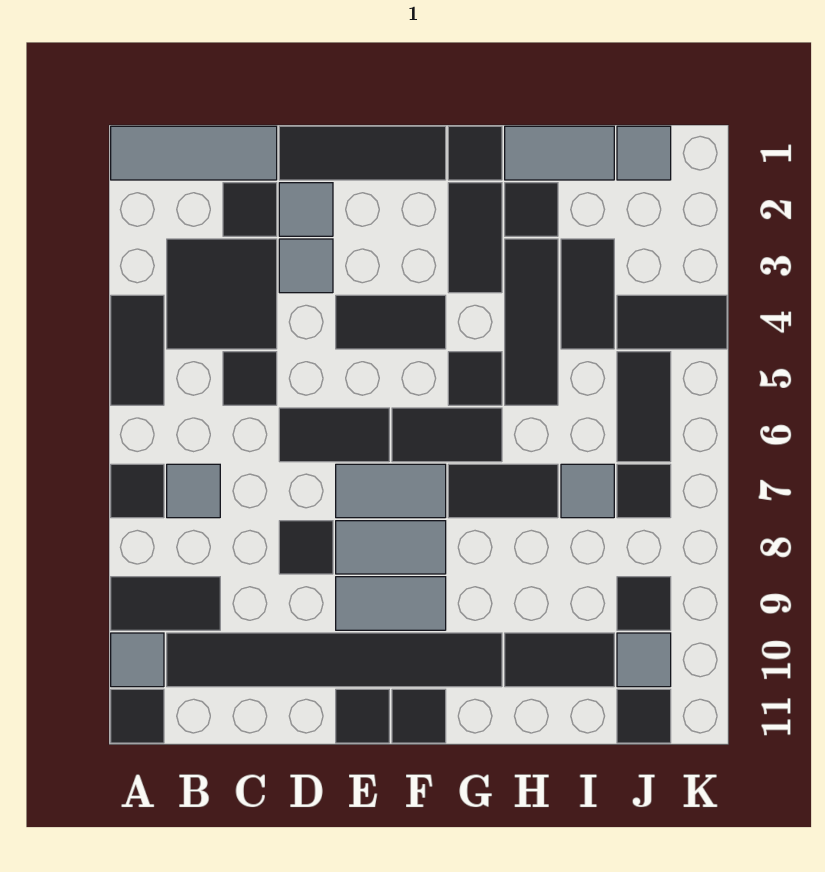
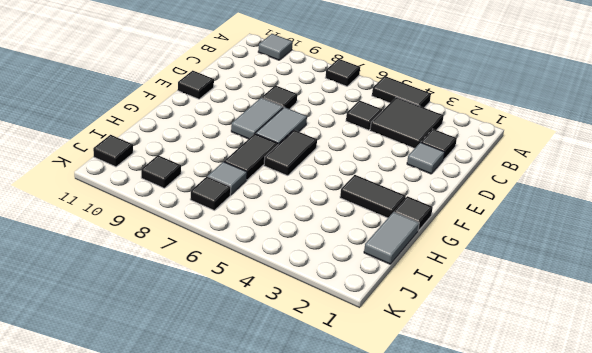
none -> grey 1x3 tile [111,126,277,180]
none -> black 1x2 tile [111,577,220,630]
none -> black 1x1 tile [111,689,164,743]
none -> grey 1x1 tile [167,464,220,518]

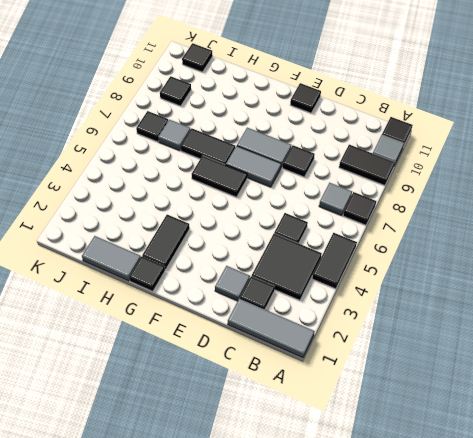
none -> black 1x6 tile [167,633,502,687]
none -> black 1x3 tile [279,126,446,180]
none -> grey 1x1 tile [279,239,333,293]
none -> black 1x2 tile [279,408,389,462]

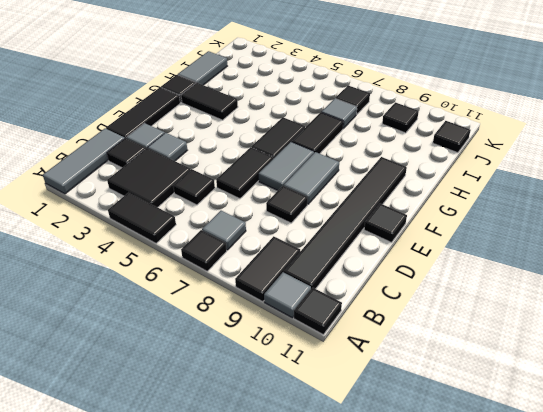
none -> black 1x2 tile [336,295,446,349]
none -> grey 1x2 tile [336,577,446,630]
none -> black 1x1 tile [392,689,446,743]
none -> black 1x1 tile [448,352,502,405]

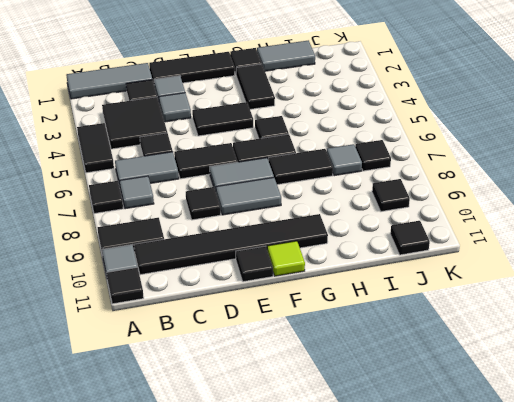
grey 1x2 tile [115,152,179,185] -> grey 1x2 tile moved to [336,577,446,630]
lime 1x1 tile [267,241,305,276] -> black 1x1 tile [392,689,446,743]
none -> black 1x1 tile [505,183,558,236]
none -> black 1x3 tile [505,239,558,405]
none -> black 1x2 tile [505,633,614,687]
none -> black 1x2 tile [561,239,614,349]

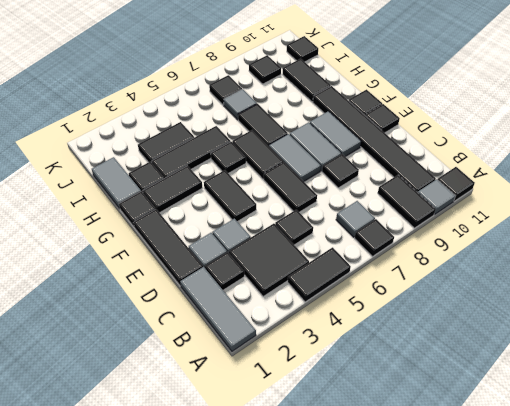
none -> grey 1x1 tile [617,126,671,180]
none -> black 1x2 tile [617,295,727,349]
none -> black 1x2 tile [617,352,671,462]
none -> grey 1x1 tile [617,633,671,687]

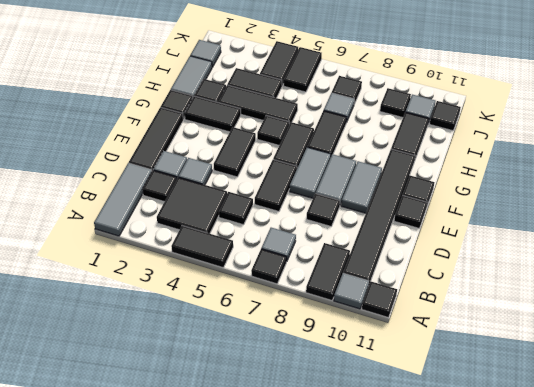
black 1x2 tile [284,47,322,92] -> black 1x2 tile turned to [617,352,671,462]

